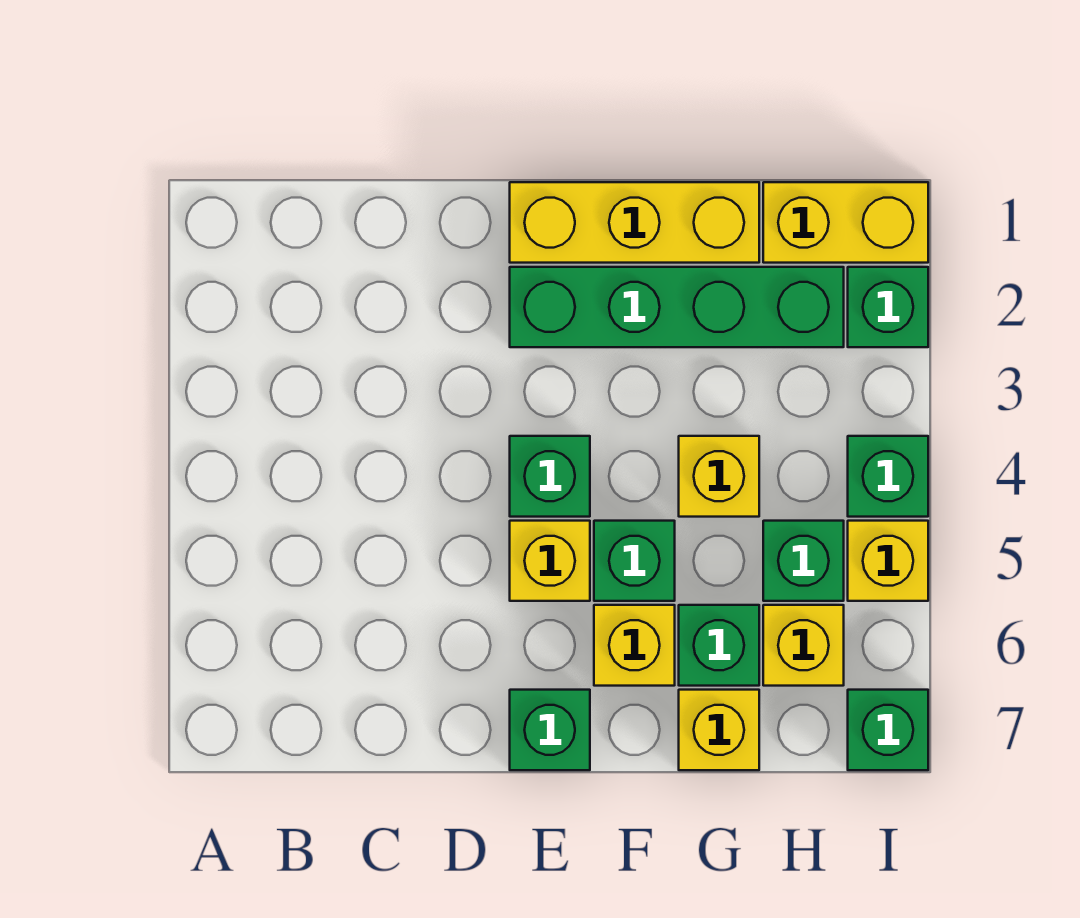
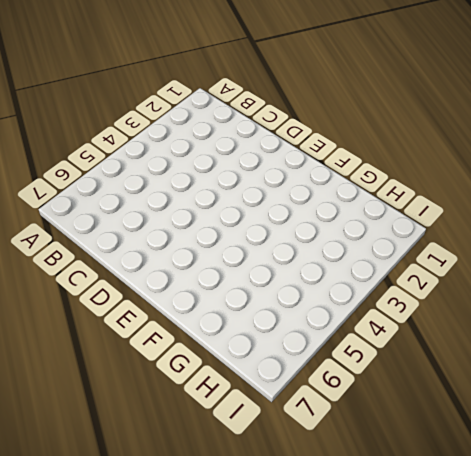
none -> yellow 1x3 brick [510,182,759,263]
none -> green 1x4 brick [510,267,844,347]
none -> green 1x1 brick [510,436,590,517]

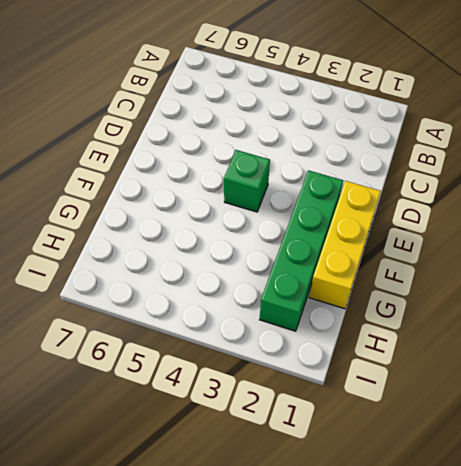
none -> yellow 1x1 brick [510,521,590,601]
none -> green 1x1 brick [510,690,590,770]
none -> green 1x1 brick [594,521,675,601]

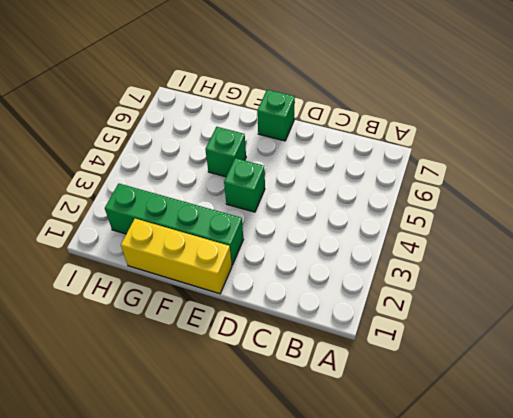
none -> yellow 1x1 brick [510,521,590,601]
none -> yellow 1x1 brick [594,605,675,686]
none -> yellow 1x1 brick [679,436,759,517]

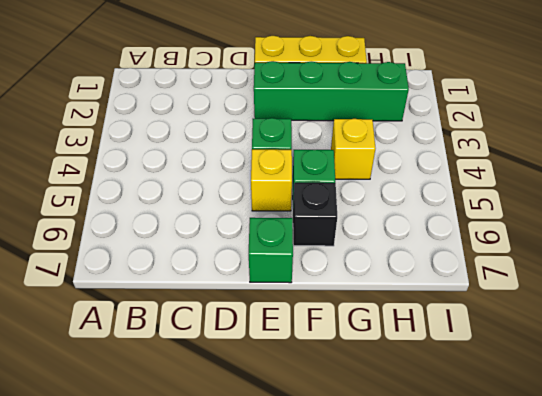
black 1x1 brick [293,183,337,246] -> yellow 1x1 brick [594,605,675,686]
none -> green 1x1 brick [679,605,759,686]
none -> yellow 1x1 brick [679,690,759,770]
none -> yellow 1x2 brick [763,182,928,263]

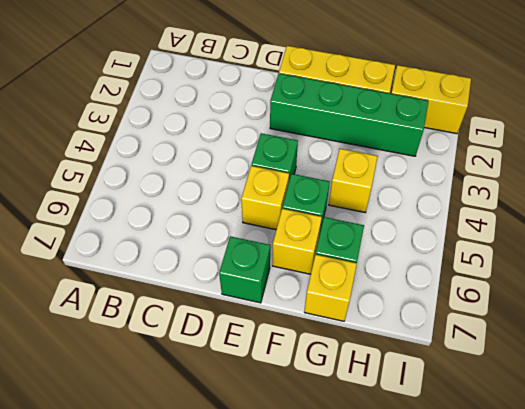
none -> green 1x1 brick [763,521,844,601]
none -> yellow 1x1 brick [763,605,844,686]
none -> green 1x1 brick [848,267,928,347]

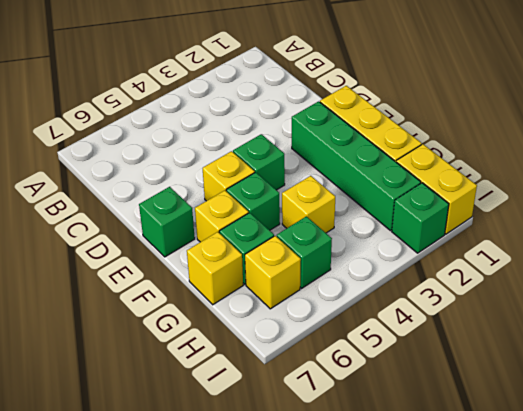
none -> green 1x1 brick [848,436,928,517]
none -> yellow 1x1 brick [848,521,928,601]
none -> green 1x1 brick [848,690,928,770]

